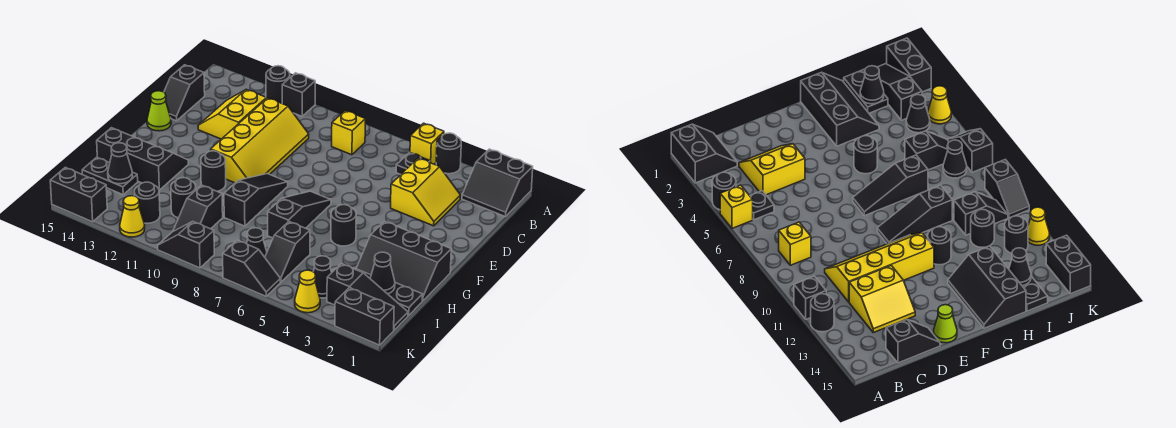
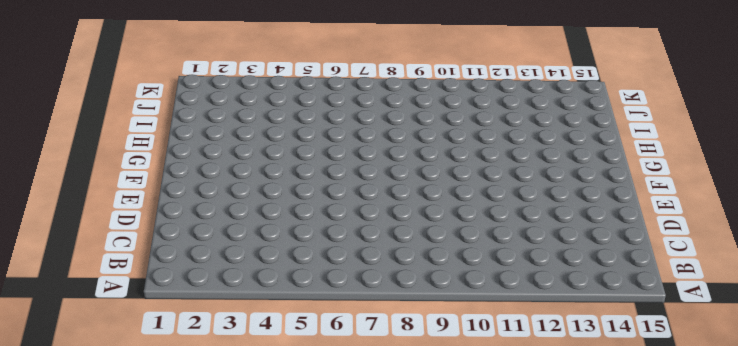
none -> black 2x2 slope [462,149,533,217]
none -> black 1x1 round brick [436,133,461,174]
none -> yellow 1x1 brick [410,123,444,164]
none -> black 1x1 brick [282,73,315,116]

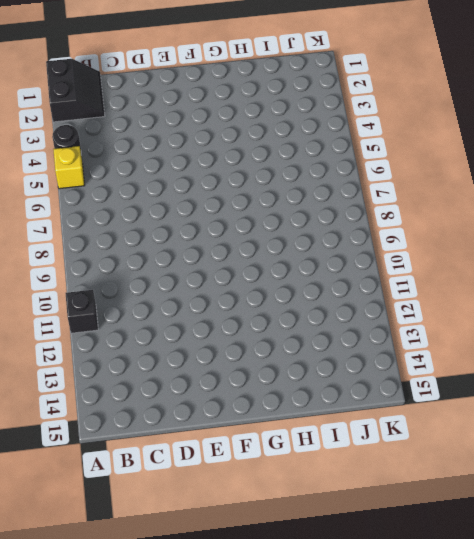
none -> black 1x1 round brick [266,66,290,103]
none -> black 1x1 plate [396,152,430,174]
none -> yellow 1x1 brick [332,111,365,155]
none -> yellow 2x2 slope [391,158,460,226]

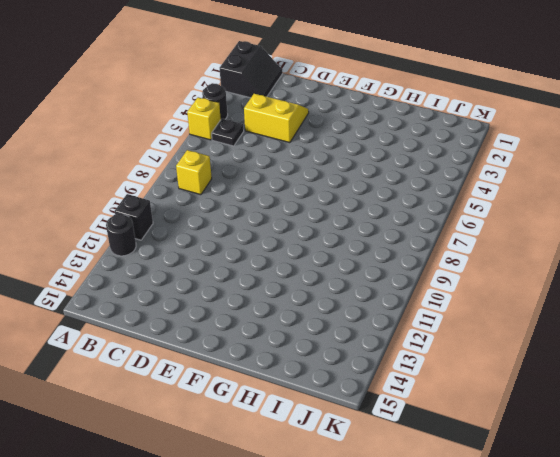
none -> yellow 2x4 slope [211,98,309,183]
none -> yellow 2x2 slope [198,89,267,139]
none -> black 1x2 slope [164,65,205,121]
none -> lime 1x1 cone [147,91,171,131]

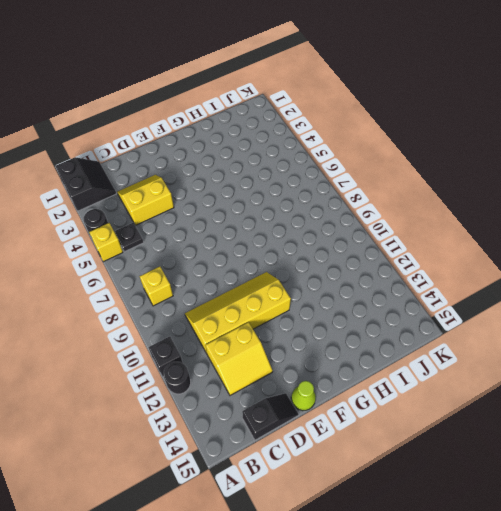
none -> black 1x3 slope [268,191,331,238]
none -> black 1x3 slope [224,174,288,226]
none -> black 2x3 slope [356,221,451,301]
none -> black 1x1 round brick [331,205,356,246]

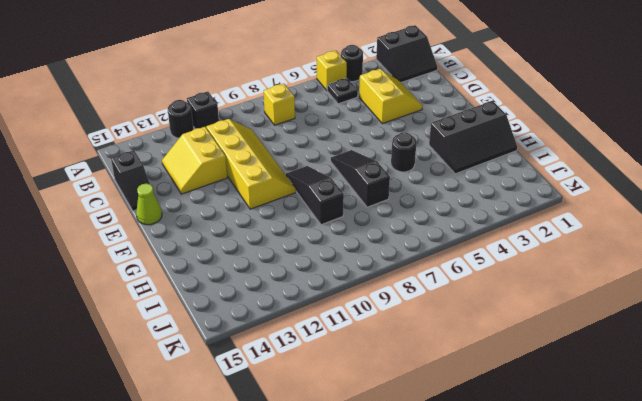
none -> black 1x1 round brick [201,151,226,191]
none -> black 2x3 slope [97,128,188,190]
none -> black 1x2 plate [388,283,423,316]
none -> black 1x2 slope [265,222,310,282]

